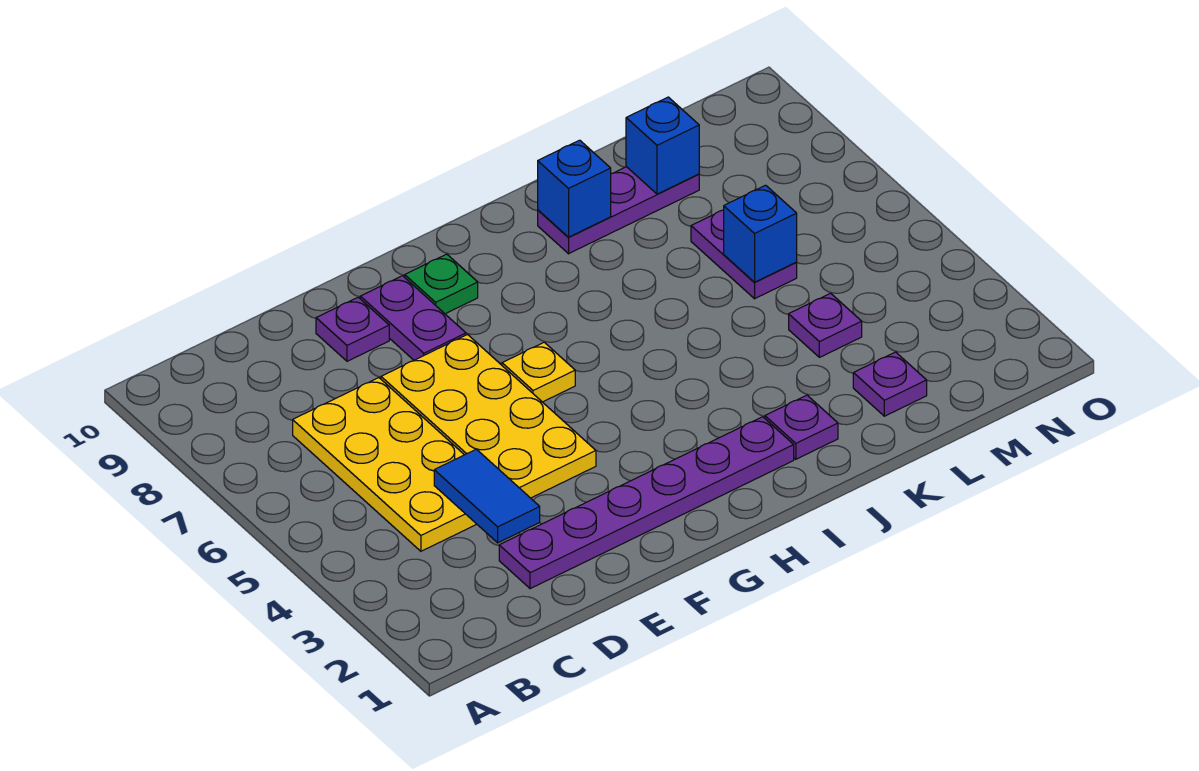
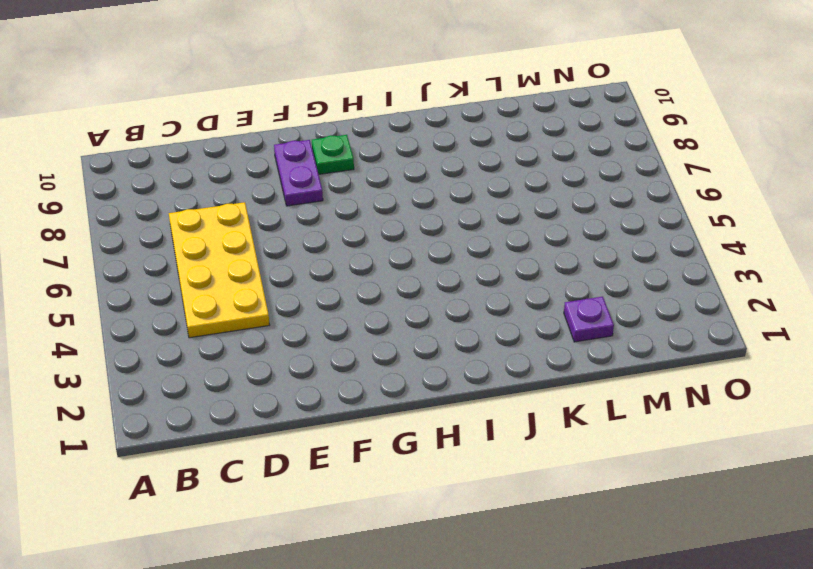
none -> purple 1x6 plate [499,417,794,589]
none -> yellow 2x4 plate [381,335,596,498]
none -> purple 1x1 plate [316,297,389,361]

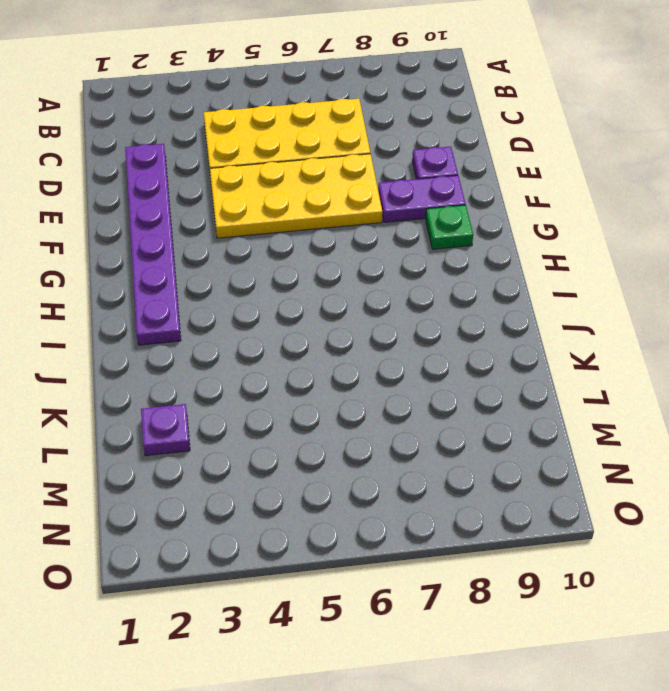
none -> yellow 1x1 plate [502,342,575,402]
none -> purple 1x1 plate [765,395,838,459]
none -> purple 1x3 plate [538,167,699,254]

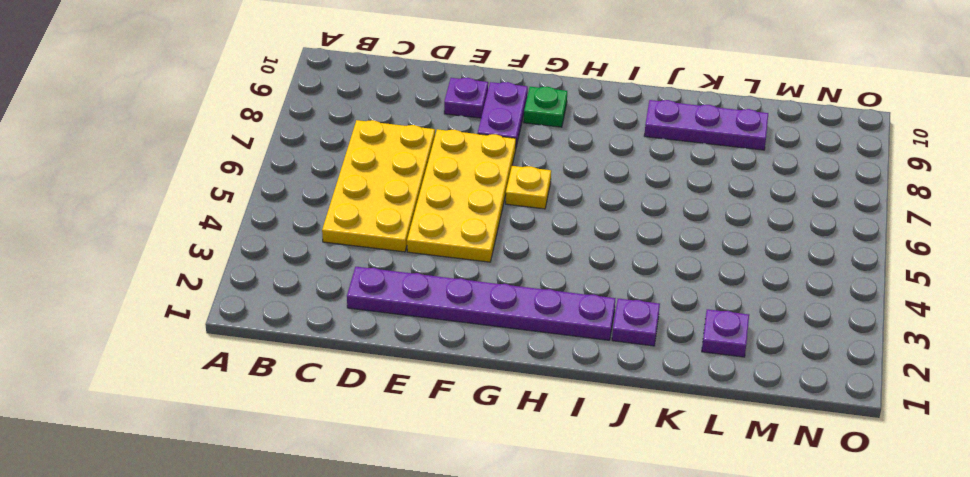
none -> purple 1x1 plate [789,293,862,357]
none -> purple 1x2 plate [691,210,797,299]
none -> blue 1x2 tile [434,449,540,543]

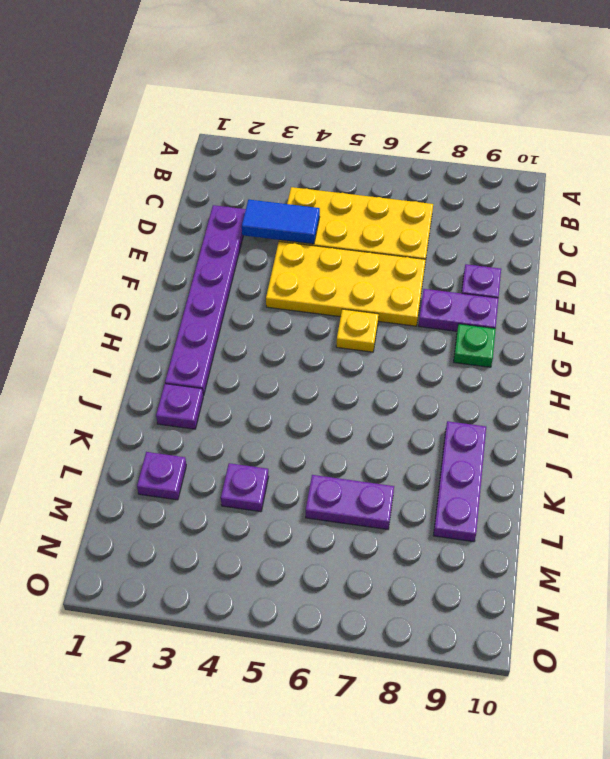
none -> blue 1x1 brick [538,140,611,237]
none -> blue 1x1 brick [724,185,797,282]
none -> blue 1x1 brick [626,97,699,194]

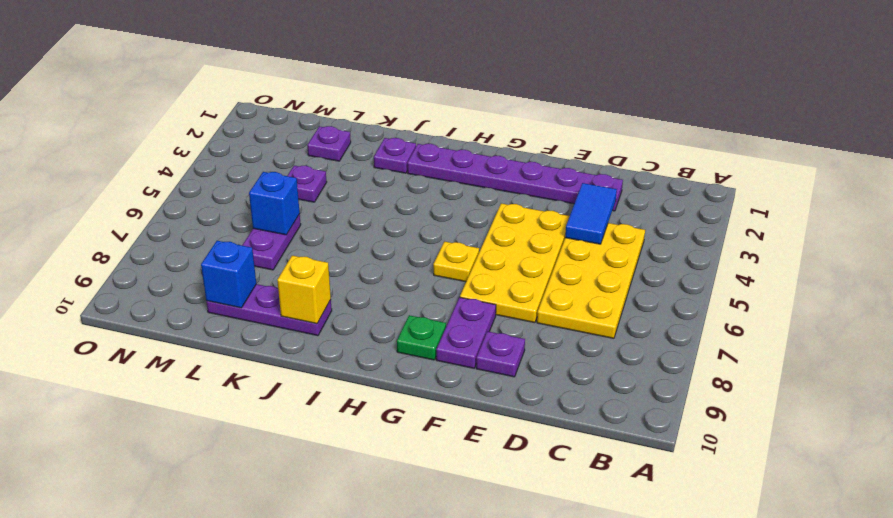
yellow 1x1 brick [277,256,331,324] -> blue 1x1 brick [538,140,611,237]

